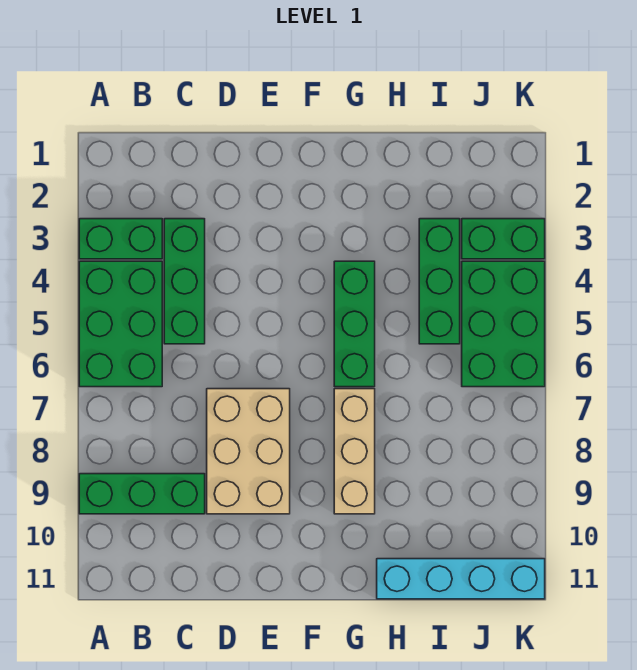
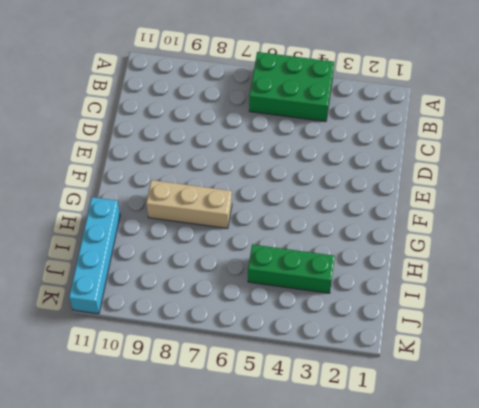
none -> green 1x2 brick [79,219,162,259]
none -> green 1x3 brick [79,474,205,514]

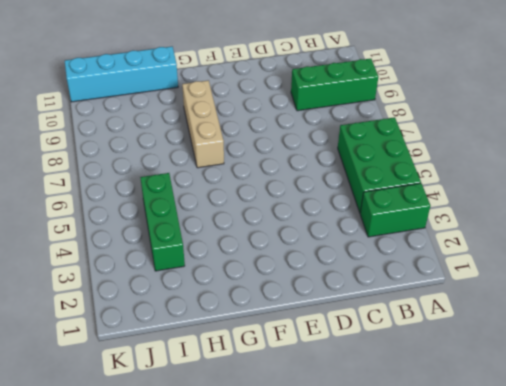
none -> green 1x3 brick [164,219,205,344]
none -> tan 2x3 brick [207,389,290,514]

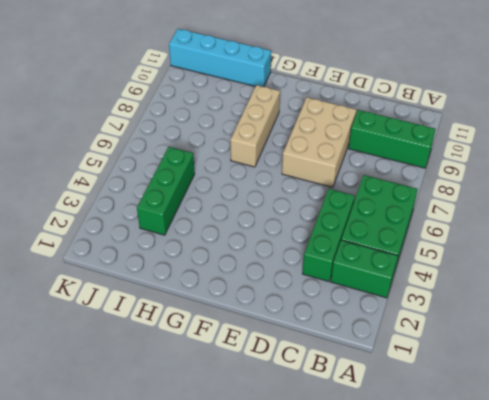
none -> green 1x3 brick [334,261,375,387]
none -> green 1x2 brick [462,219,545,259]

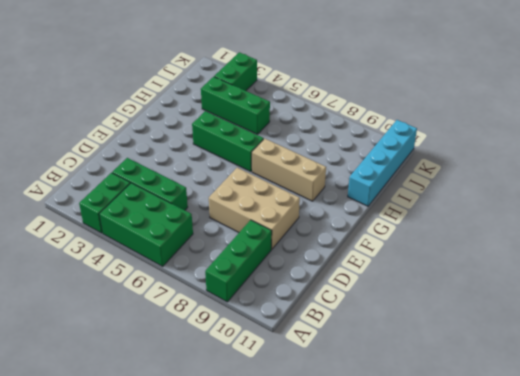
none -> green 2x3 brick [462,261,545,387]

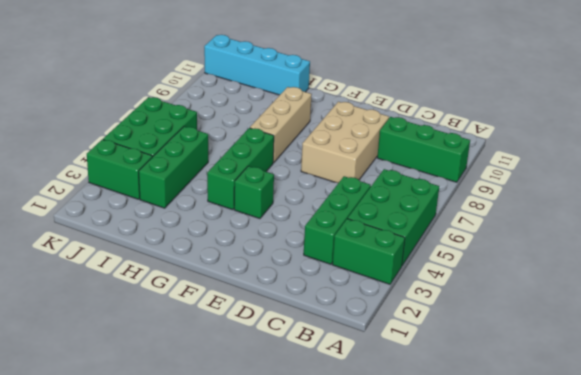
green 1x1 brick [234,166,274,219] -> none

